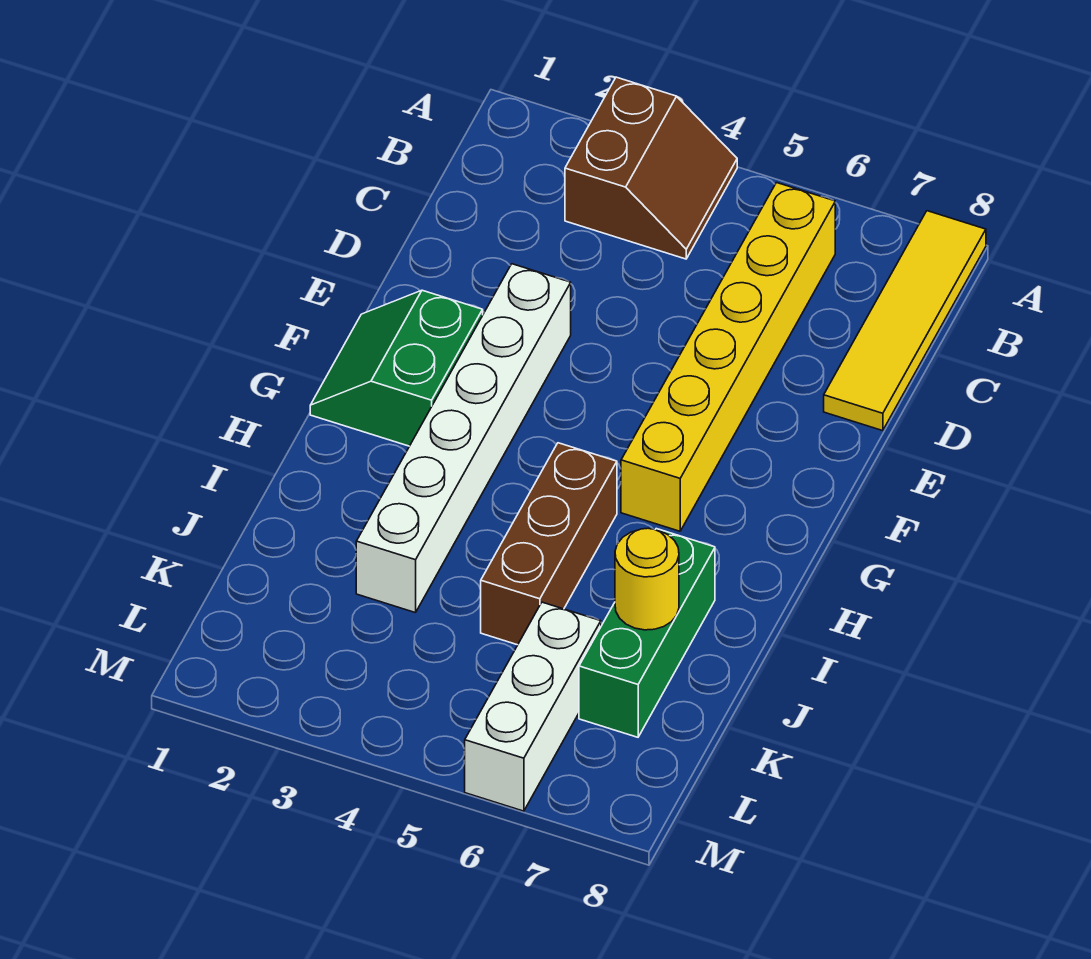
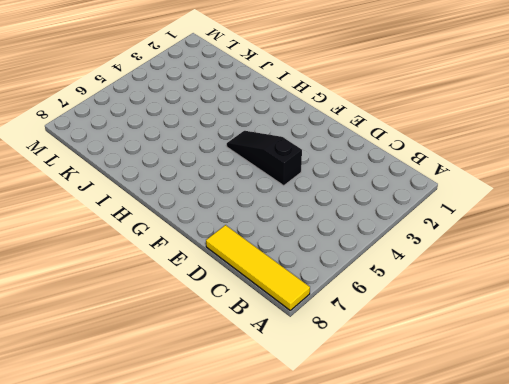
black 1x3 slope [227,131,302,186] -> none
none -> brown 2x2 slope [565,77,737,259]
none -> yellow 1x6 brick [621,183,835,531]

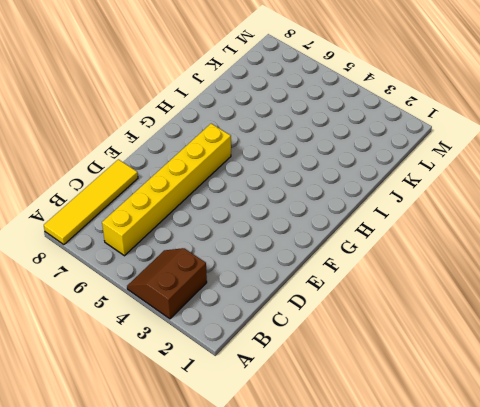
none -> white 1x6 brick [356,264,571,613]
none -> green 2x2 slope [310,290,483,446]

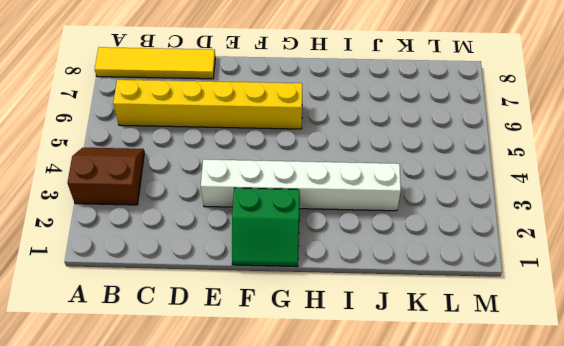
none -> brown 1x3 brick [481,443,617,645]
none -> green 1x3 brick [579,529,715,737]

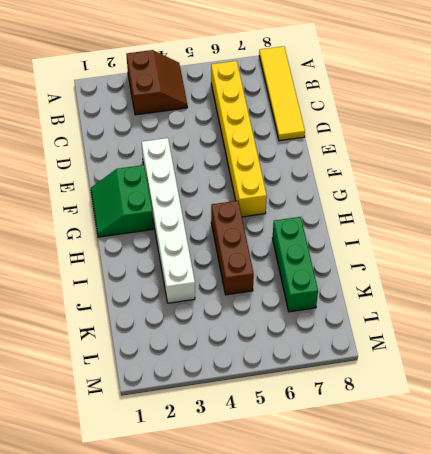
none -> white 1x3 brick [465,602,601,811]
none -> yellow 1x1 round brick [615,528,679,630]

